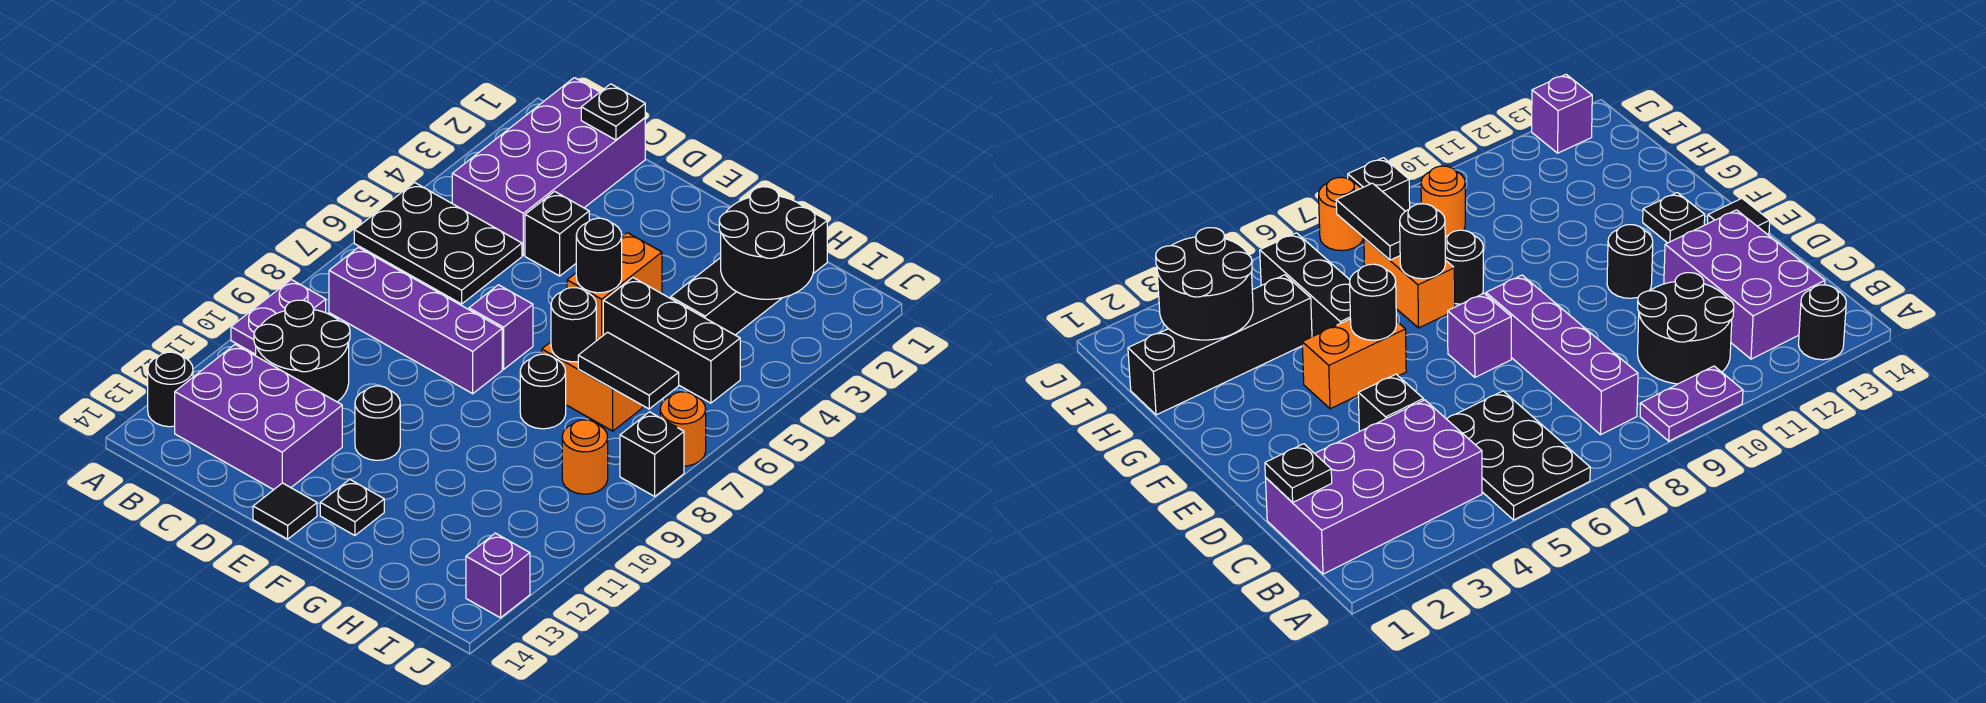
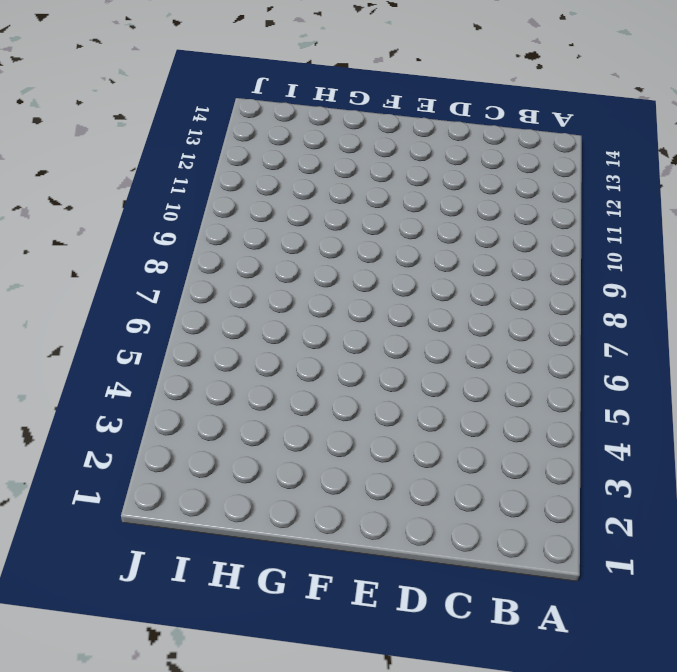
none -> black 2x3 plate [354,183,522,304]
none -> purple 1x2 plate [231,280,326,354]
none -> black 1x1 round brick [148,352,193,427]

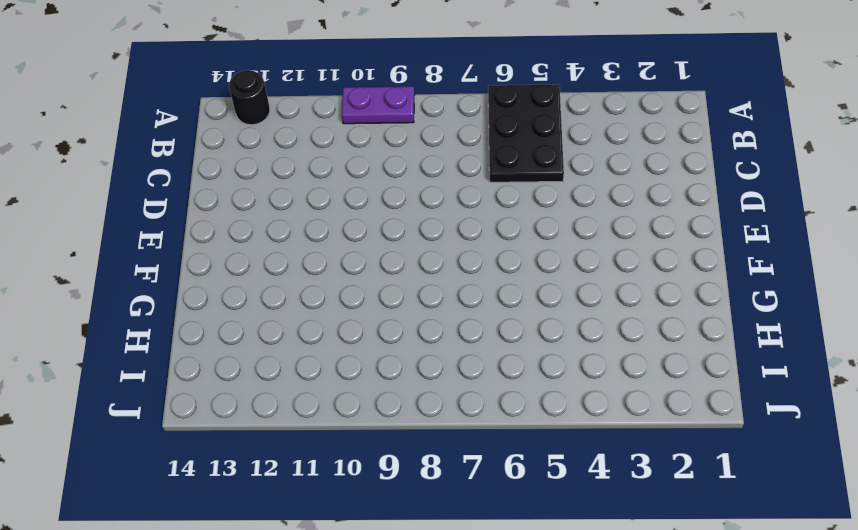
none -> purple 2x4 brick [452,78,645,255]
none -> purple 1x4 brick [329,247,502,394]
none -> black 2x2 round brick [254,300,350,402]

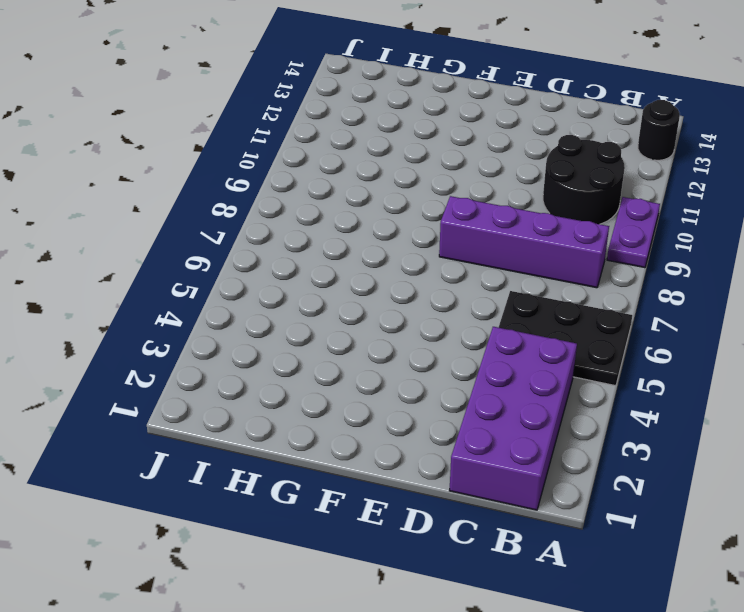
none -> purple 2x3 brick [175,345,342,490]
none -> black 1x1 brick [525,192,589,276]
none -> purple 1x1 brick [469,285,533,369]

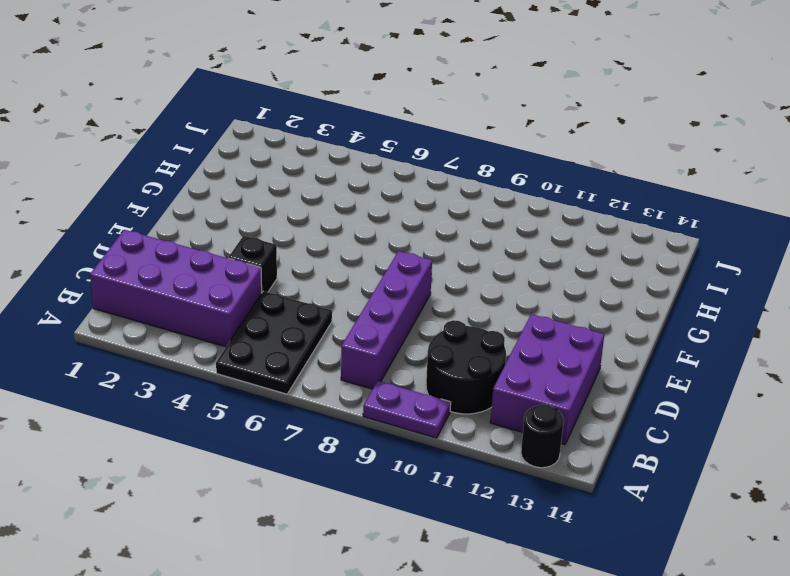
none -> purple 1x1 brick [469,285,533,369]
none -> black 1x1 round brick [355,386,400,460]
none -> black 1x1 tile [253,483,317,539]

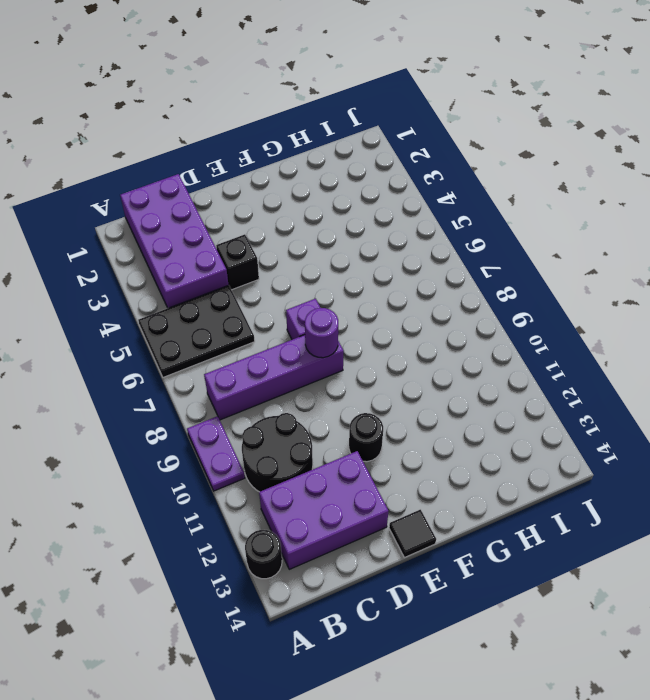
purple 1x1 round brick [305,308,338,358] -> none
none -> orange 1x2 brick [567,233,662,339]
none -> black 1x1 plate [320,479,384,535]
none -> black 1x3 brick [603,278,740,403]

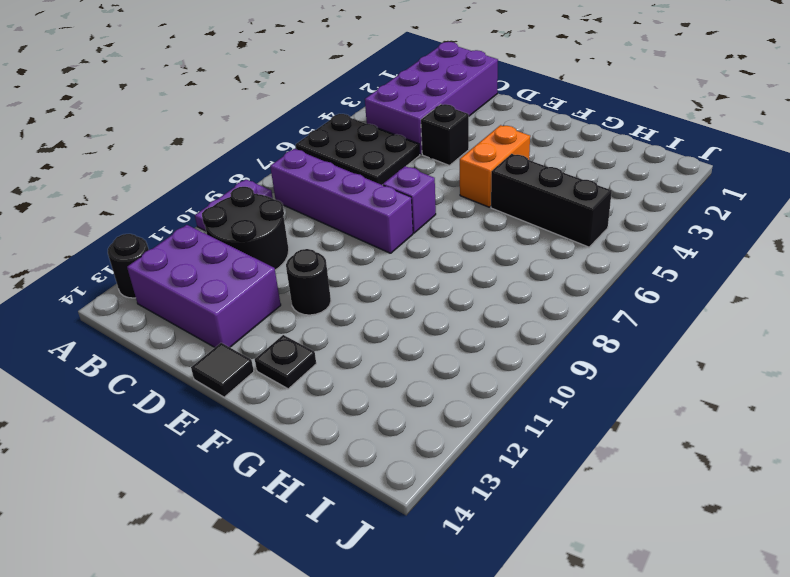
none -> orange 1x2 brick [542,340,642,431]
none -> black 1x1 round brick [520,354,566,429]
none -> black 1x4 brick [671,213,827,335]

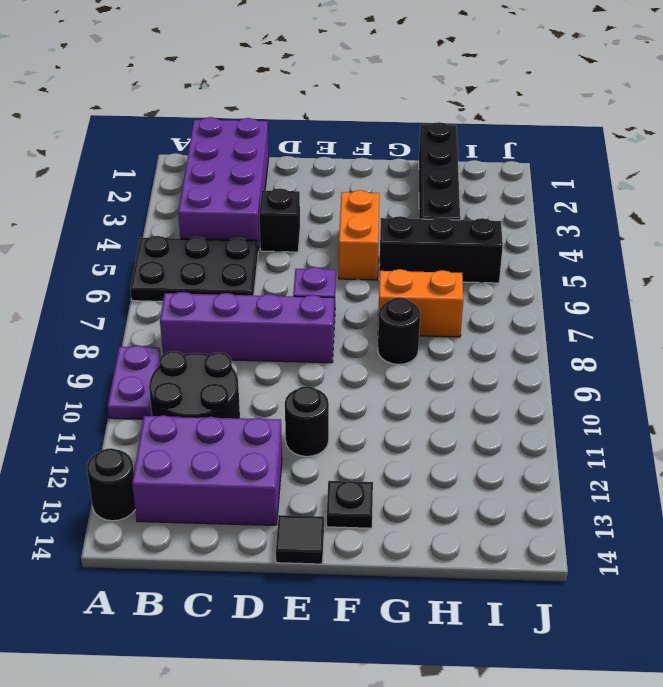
none -> orange 1x1 round brick [562,420,608,494]
none -> orange 1x1 round brick [660,392,706,466]
none -> black 1x1 brick [620,412,684,496]

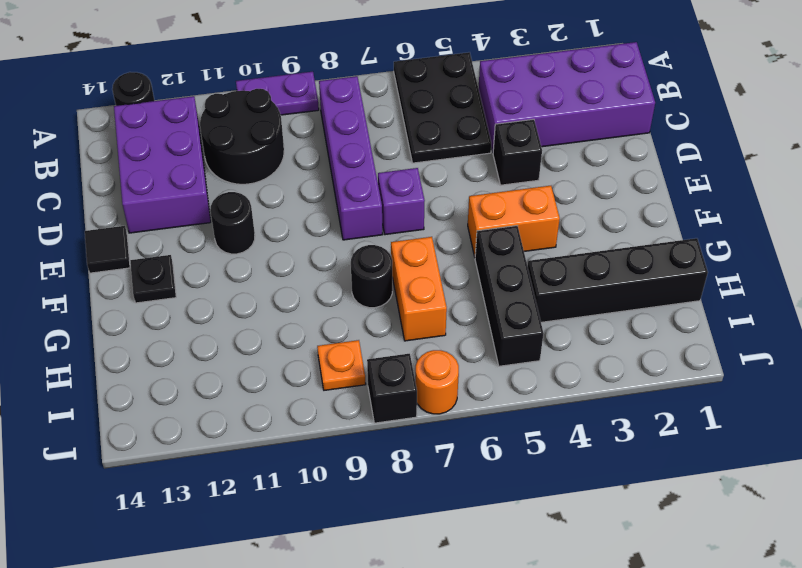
orange 1x1 plate [317,340,366,390] -> orange 1x1 round brick [562,420,608,494]
none -> purple 1x1 brick [466,533,530,618]
none -> black 1x1 plate [581,84,645,140]
none -> black 1x1 round brick [576,218,622,293]

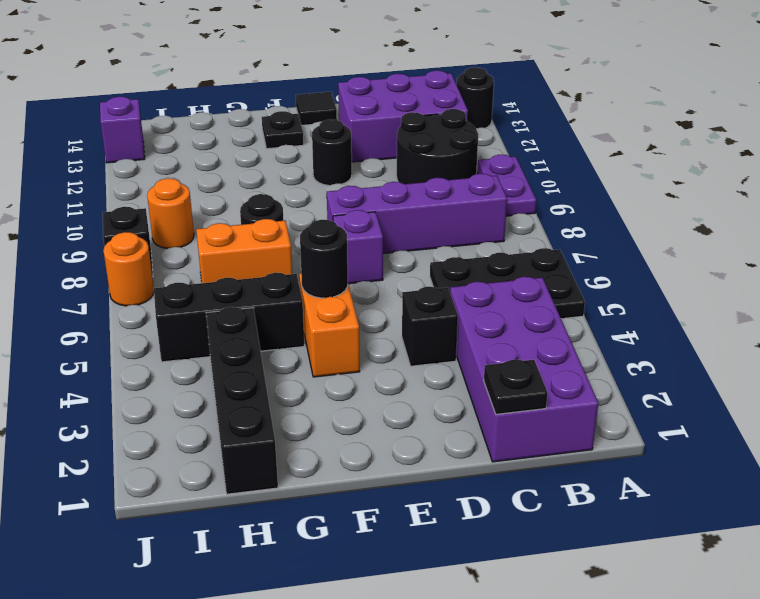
none -> black 1x1 round brick [551,288,596,362]
none -> black 2x2 round brick [719,187,815,299]
none -> black 1x2 tile [578,332,679,409]

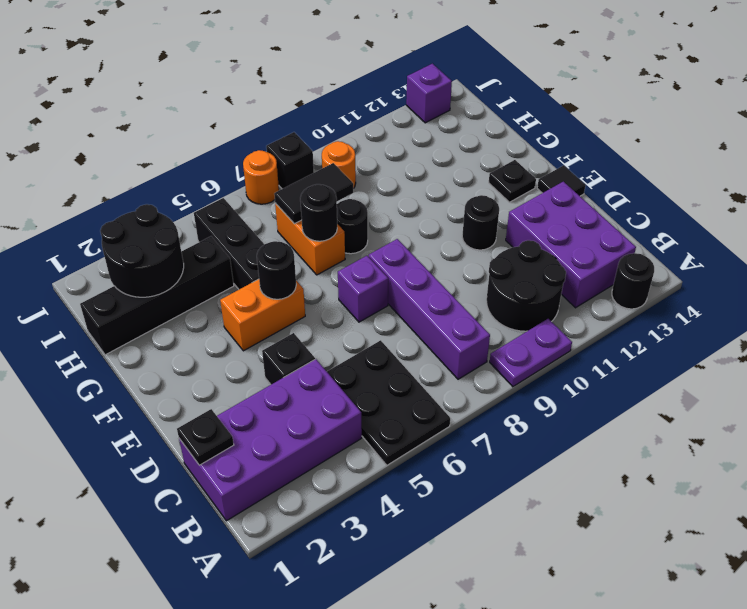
black 1x2 tile [274,163,353,224] -> black 1x2 tile turned to [578,332,679,409]

